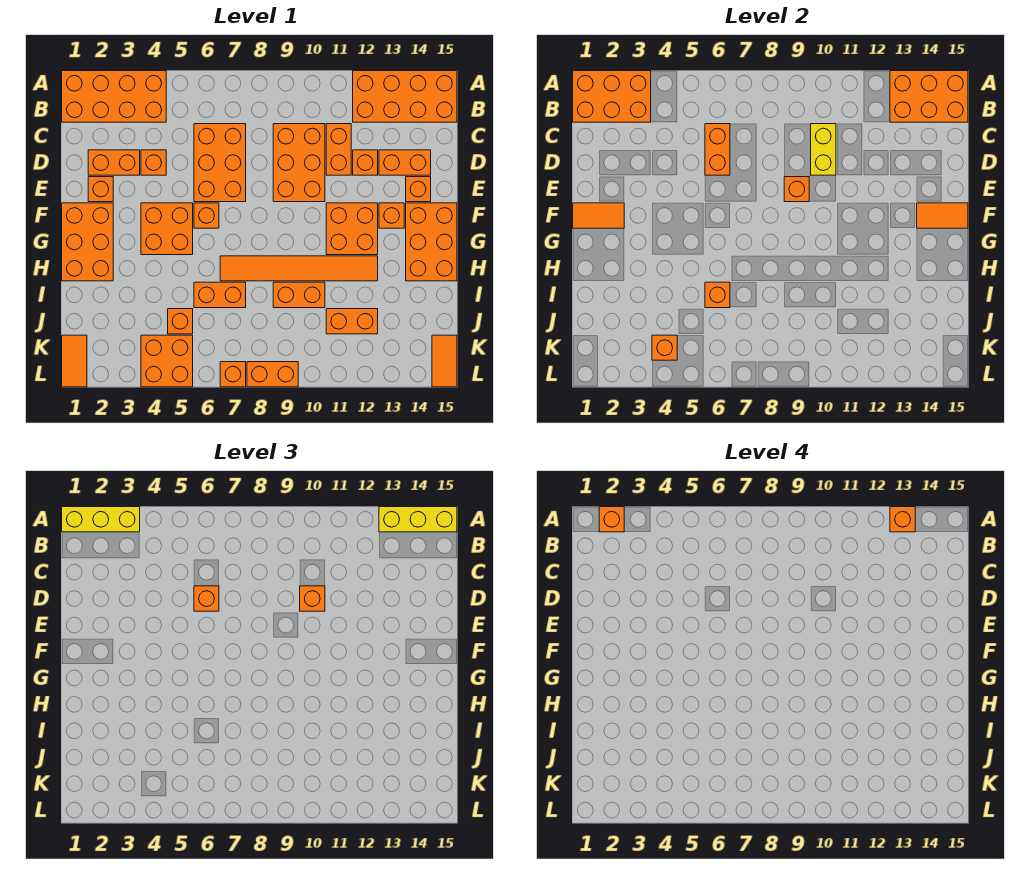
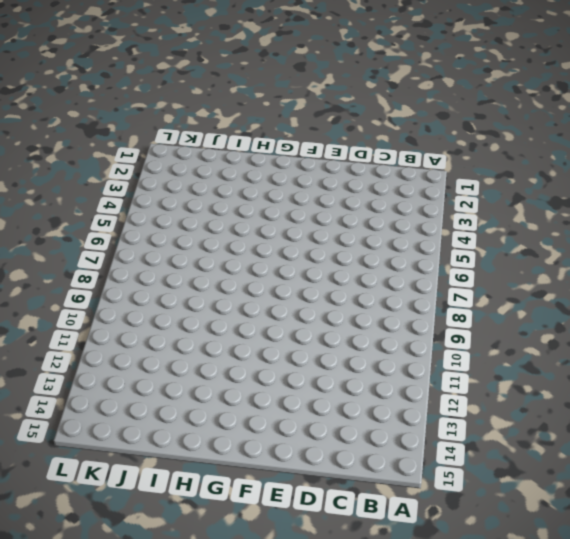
none -> orange 2x4 brick [62,71,166,122]
none -> orange 2x4 brick [353,71,457,122]
none -> orange 2x3 brick [194,124,246,202]
none -> orange 2x3 brick [273,124,325,202]

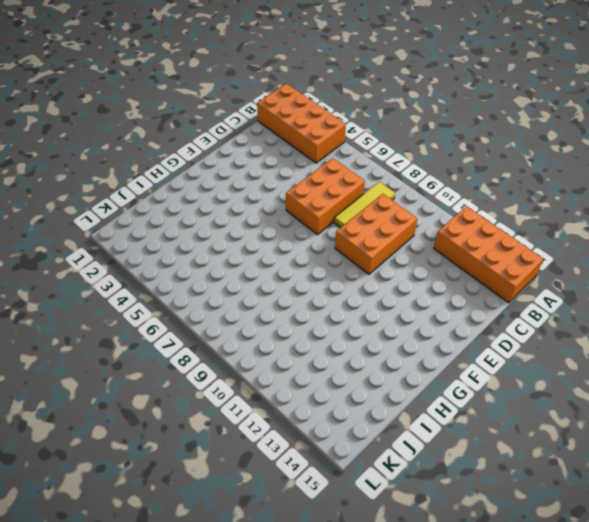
yellow 1x3 tile [334,182,395,228] -> none
none -> orange 1x2 brick [326,124,351,175]
none -> orange 1x2 brick [88,150,140,175]
none -> orange 1x1 brick [141,150,166,175]
none -> orange 1x1 brick [353,150,378,175]

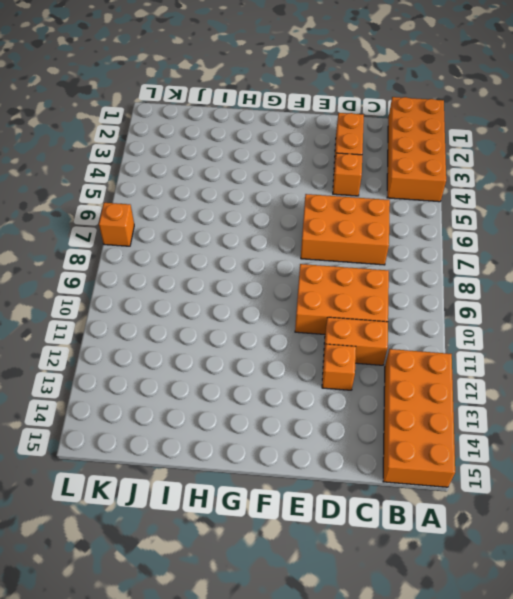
none -> orange 1x2 brick [379,150,431,175]
none -> orange 1x1 brick [88,177,113,202]
none -> orange 1x1 brick [406,177,431,202]
none -> orange 2x3 brick [62,203,113,281]

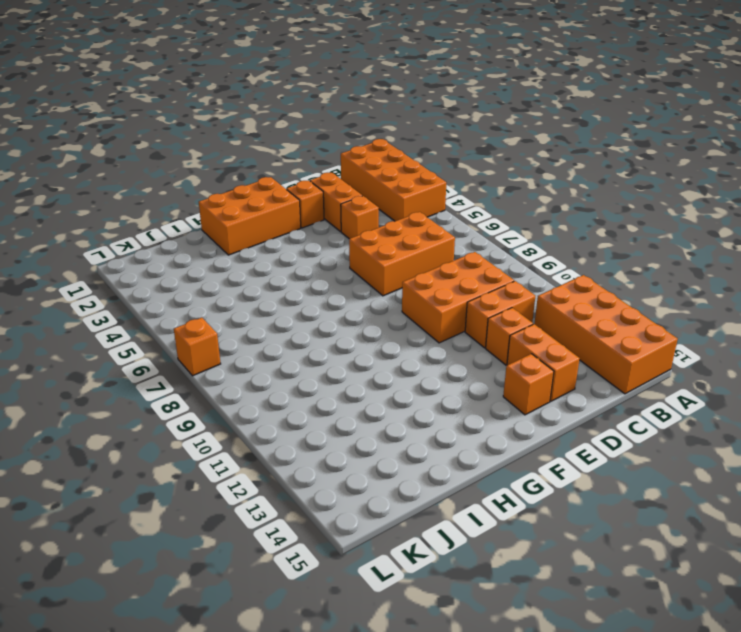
none -> orange 2x2 brick [141,203,193,255]
none -> orange 1x1 brick [194,203,219,228]
none -> orange 2x2 brick [326,203,378,255]
none -> orange 1x1 brick [379,203,404,228]

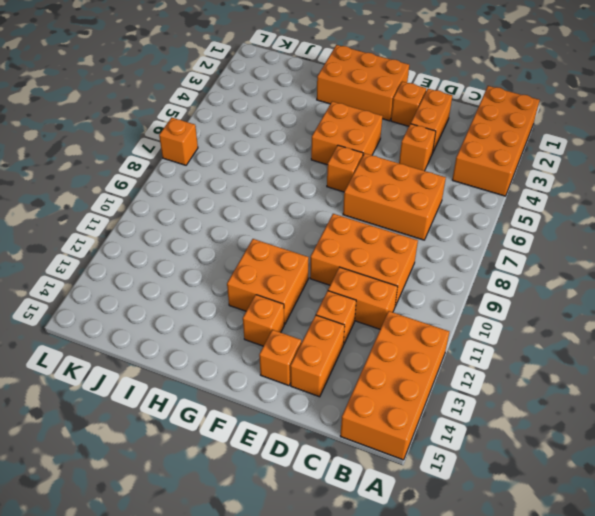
none -> orange 2x3 brick [406,203,457,281]
none -> orange 1x6 tile [220,256,378,281]
none -> orange 1x2 brick [194,282,246,308]
none -> orange 1x2 brick [273,282,325,308]

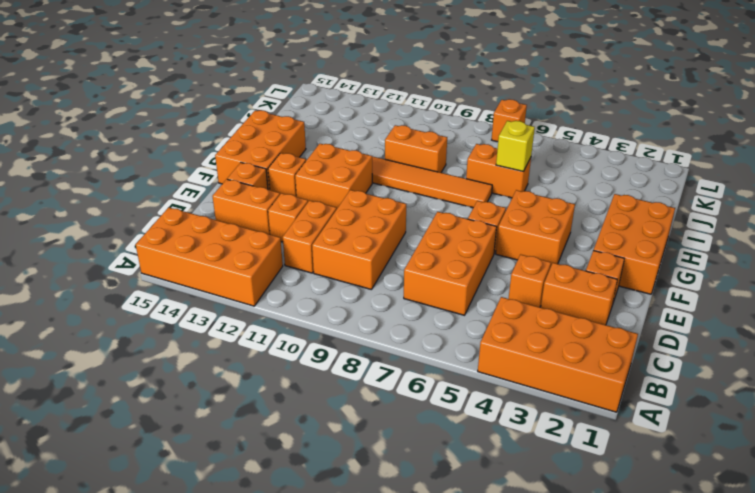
yellow 1x1 brick [496,121,535,172] -> orange 1x1 brick [705,282,730,308]
none -> orange 1x1 brick [168,309,193,334]
none -> orange 1x2 brick [326,309,378,334]
none -> orange 1x2 tile [62,335,87,387]
none -> orange 2x2 brick [141,335,193,387]

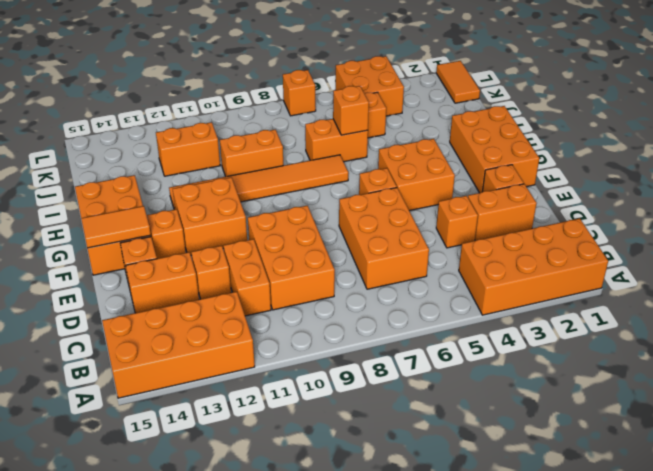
none -> orange 1x2 tile [432,335,457,387]
none -> orange 1x2 brick [247,362,298,387]
none -> orange 2x3 brick [573,71,651,122]
none -> orange 2x3 brick [890,71,968,122]

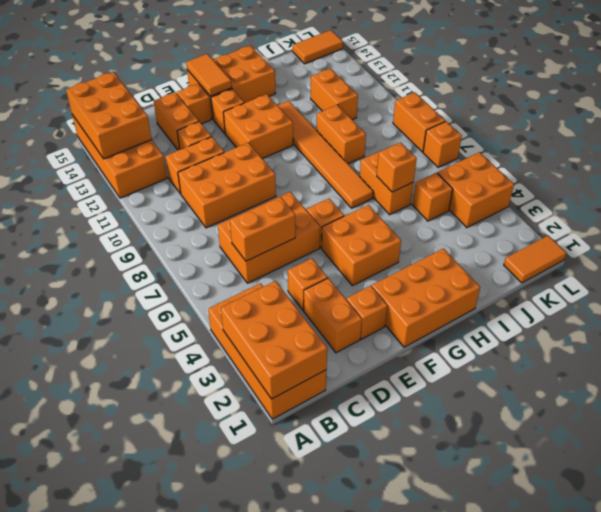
none -> yellow 1x2 brick [811,124,836,175]
none -> orange 1x1 brick [784,177,809,202]
none -> orange 1x2 tile [573,203,624,228]
none -> orange 1x1 brick [652,335,677,360]

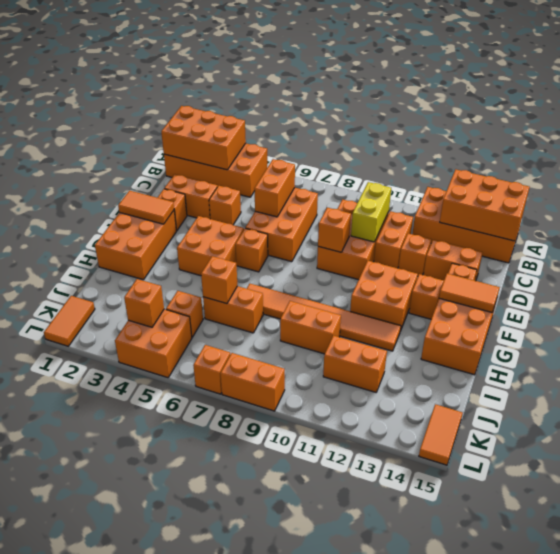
none -> yellow 1x3 brick [62,507,140,532]
none -> yellow 1x3 brick [379,507,457,532]
none -> orange 1x1 brick [194,586,219,611]
none -> orange 1x1 brick [300,586,325,611]

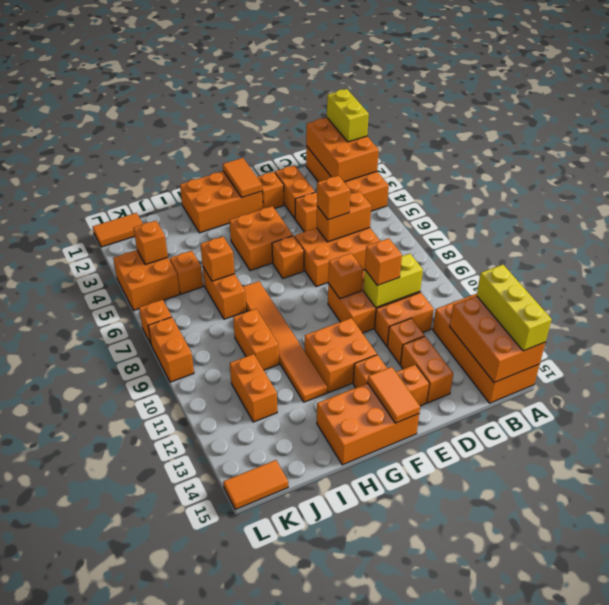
yellow 1x2 brick [327,89,369,142] -> yellow 1x3 brick [62,507,140,532]
none -> orange 1x1 brick [599,507,624,532]
none -> orange 1x1 brick [890,507,915,532]

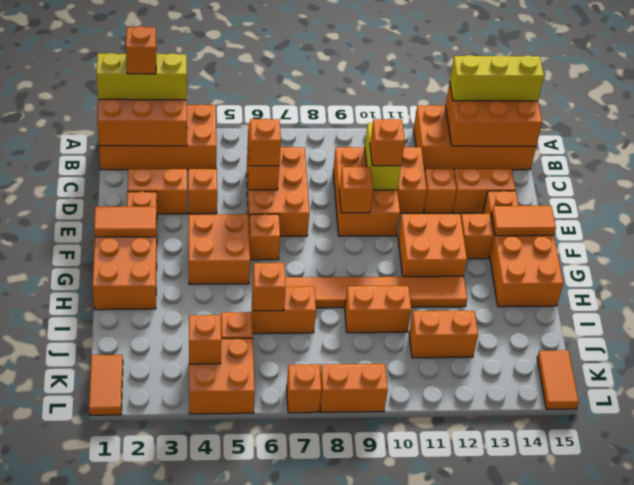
none -> orange 1x1 brick [890,507,915,532]

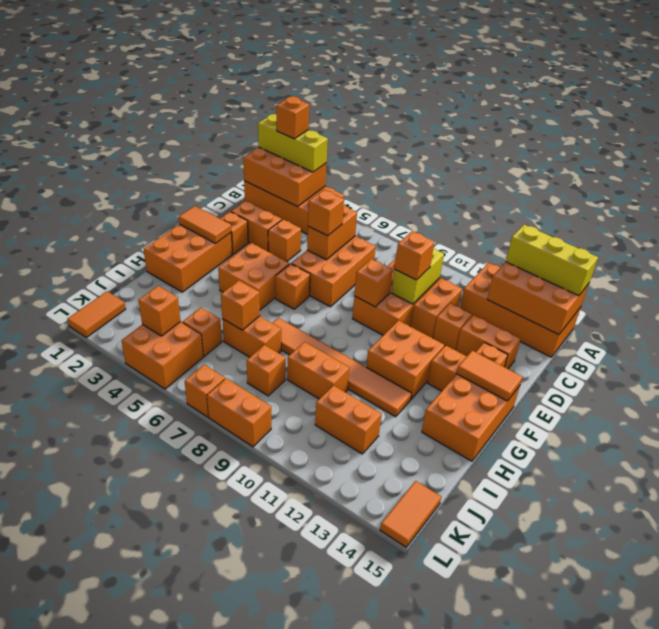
orange 1x1 brick [247,345,286,396] -> orange 1x1 brick moved to [890,507,915,532]

